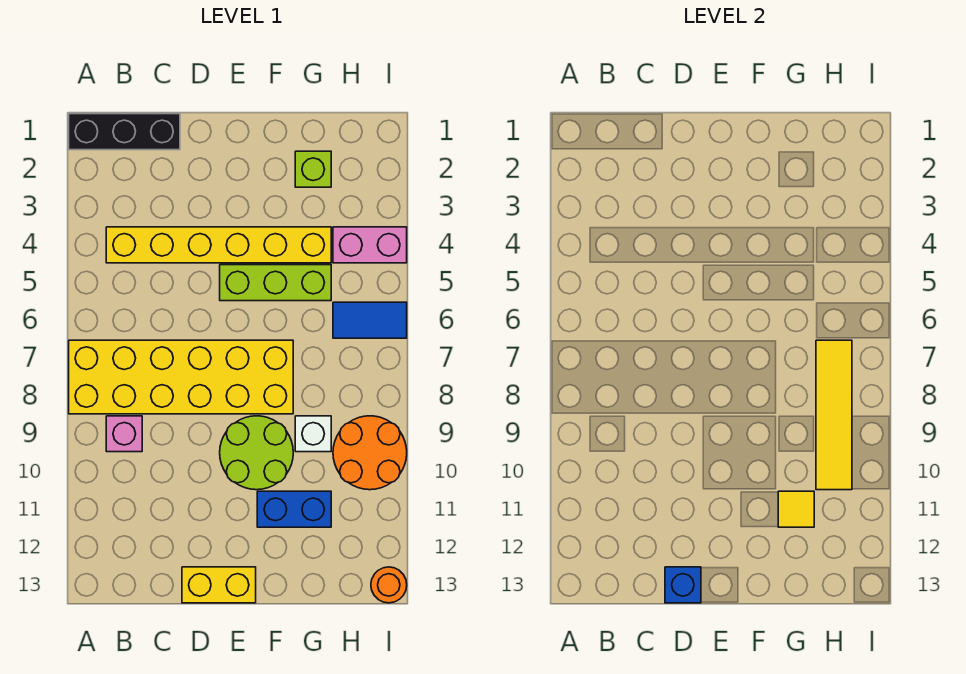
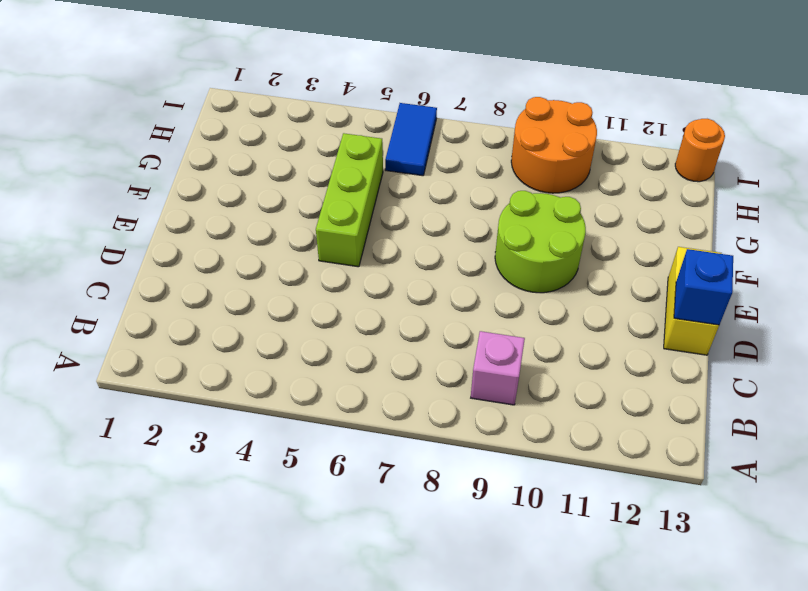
none -> black 1x3 brick [69,114,180,150]
none -> yellow 2x6 brick [69,340,293,414]
none -> yellow 1x6 brick [106,227,331,263]

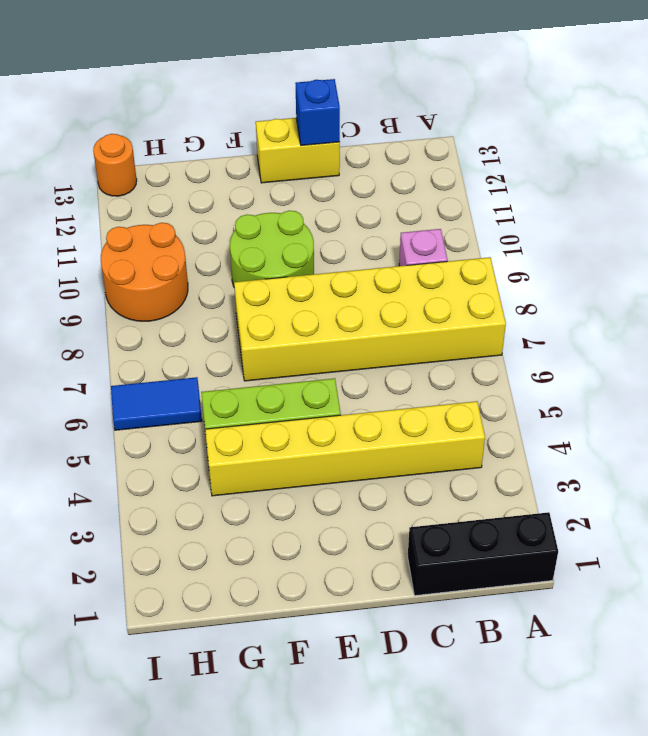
none -> blue 1x2 brick [257,491,331,527]
none -> lime 1x1 brick [295,151,331,187]
none -> white 1x1 brick [295,416,331,452]

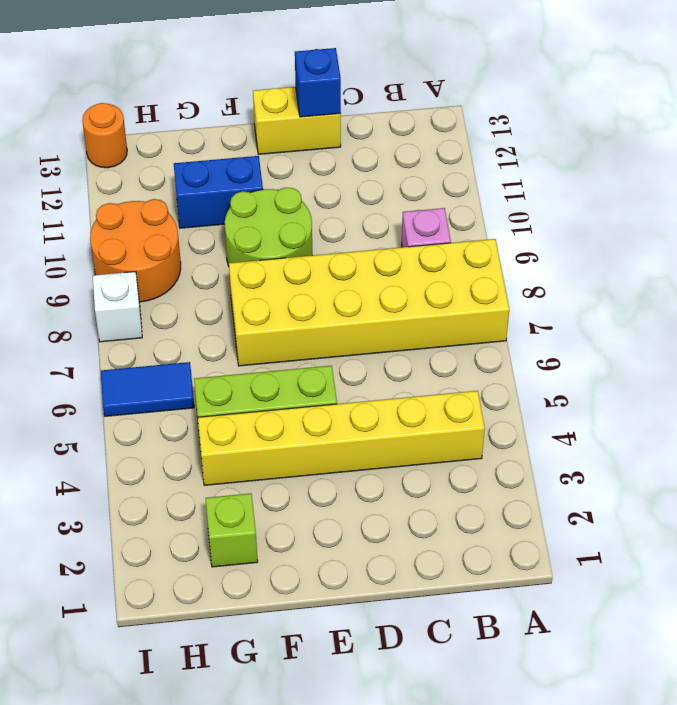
white 1x1 brick [93,272,142,342] -> white 1x1 brick moved to [295,416,331,452]
none -> black 1x3 brick [69,114,180,150]
none -> pink 1x2 brick [333,227,407,263]
none -> yellow 1x1 tile [778,491,814,527]

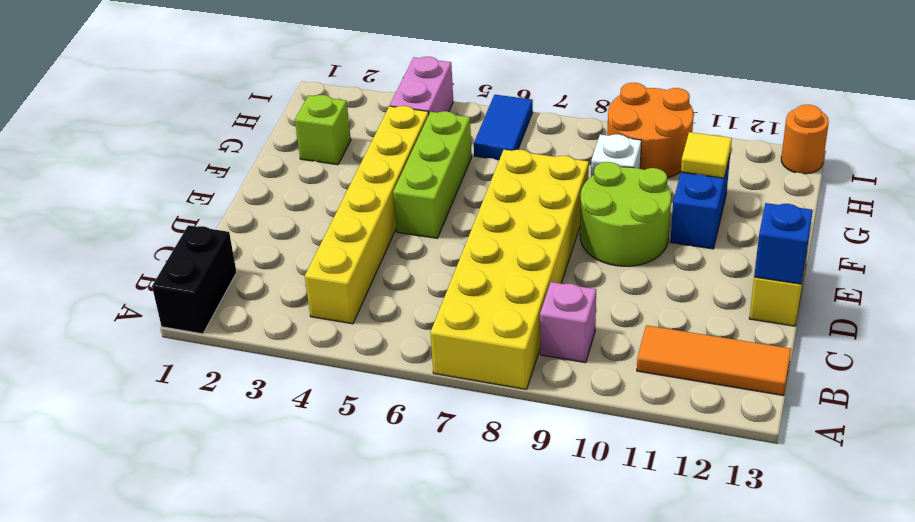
black 1x2 brick [152,225,237,334] -> black 1x3 brick [69,114,180,150]
orange 1x3 tile [637,325,791,396] -> none
none -> yellow 1x4 tile [816,340,852,490]

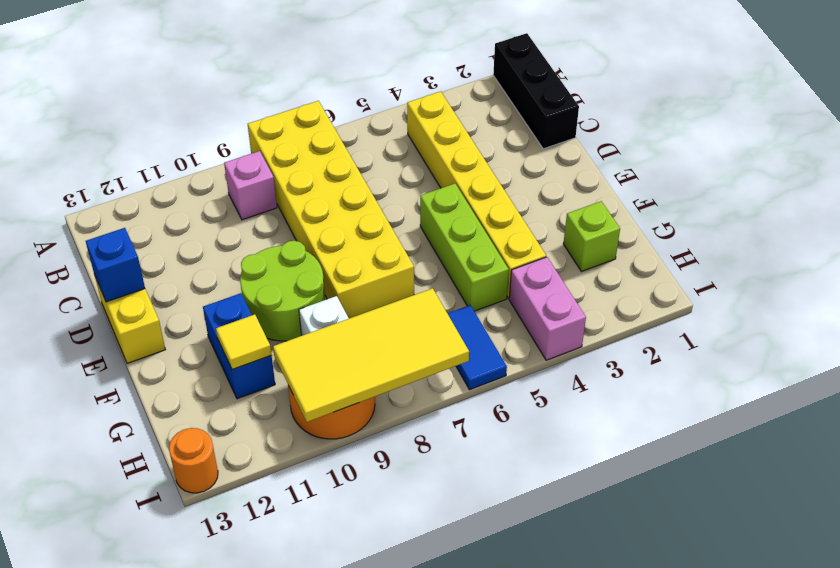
yellow 2x4 tile [273,288,469,422] -> yellow 1x4 tile [816,340,852,490]

